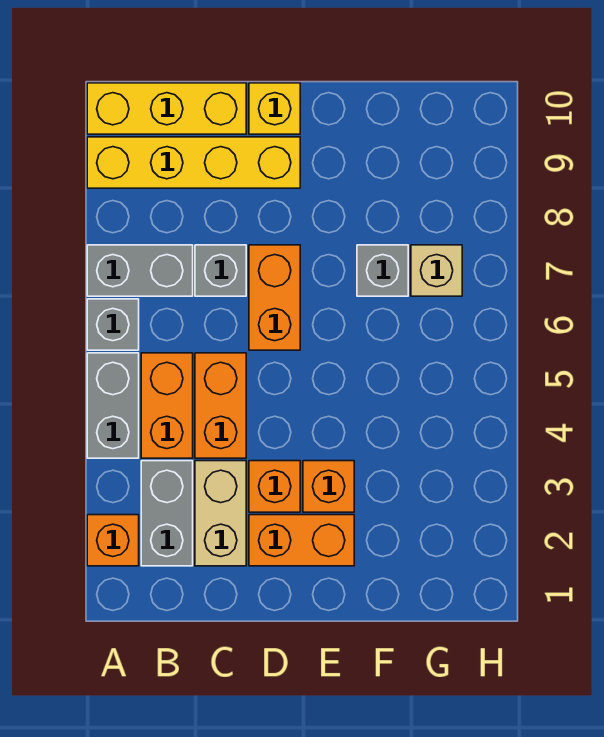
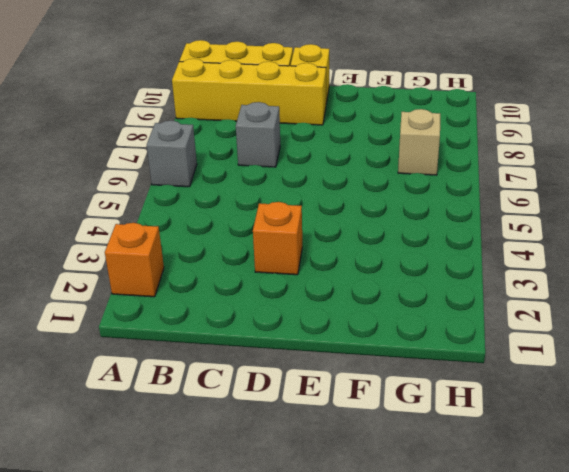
none -> grey 1x2 brick [87,353,139,458]
none -> grey 1x2 brick [87,245,193,296]
none -> grey 1x2 brick [141,461,193,566]

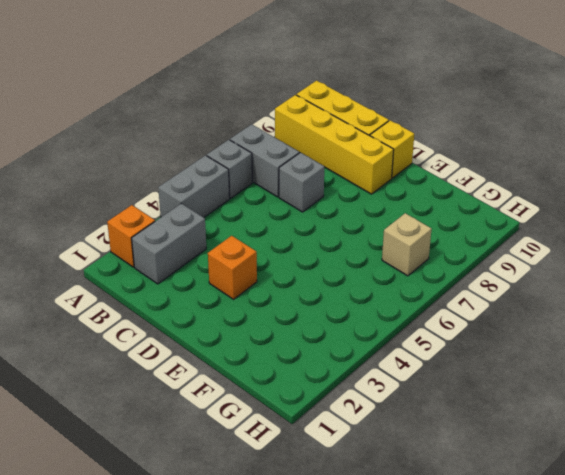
none -> orange 1x2 brick [141,353,193,458]
none -> tan 1x2 brick [195,461,246,566]
none -> orange 1x2 brick [195,353,246,458]

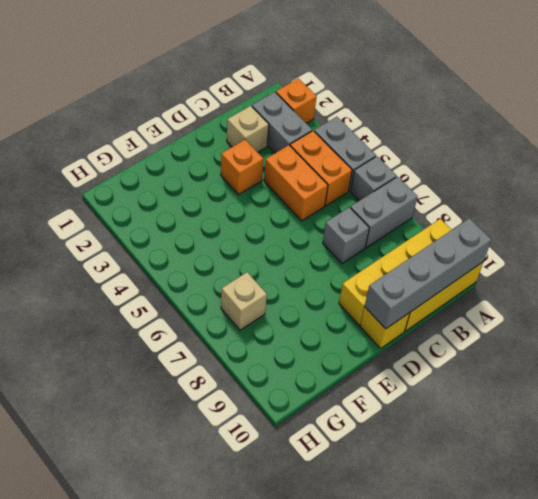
grey 1x4 brick [365,218,491,329] -> none
tan 1x1 brick [227,106,269,152] -> tan 1x2 brick [195,461,246,566]
none -> orange 1x2 brick [249,515,354,566]
none -> orange 1x2 brick [249,245,300,350]
none -> orange 1x1 brick [303,461,354,512]

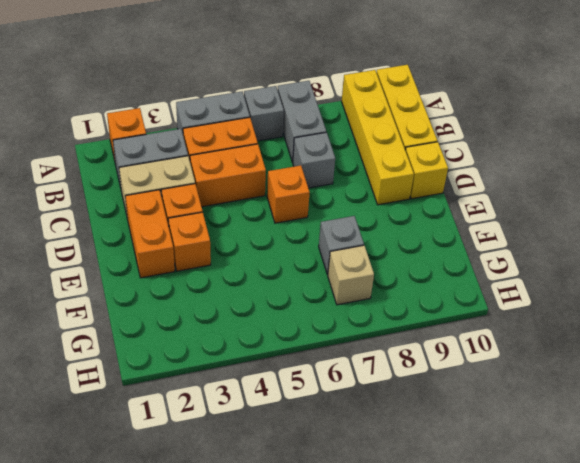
orange 1x1 brick [267,165,310,223] -> orange 1x2 brick [249,245,300,350]

